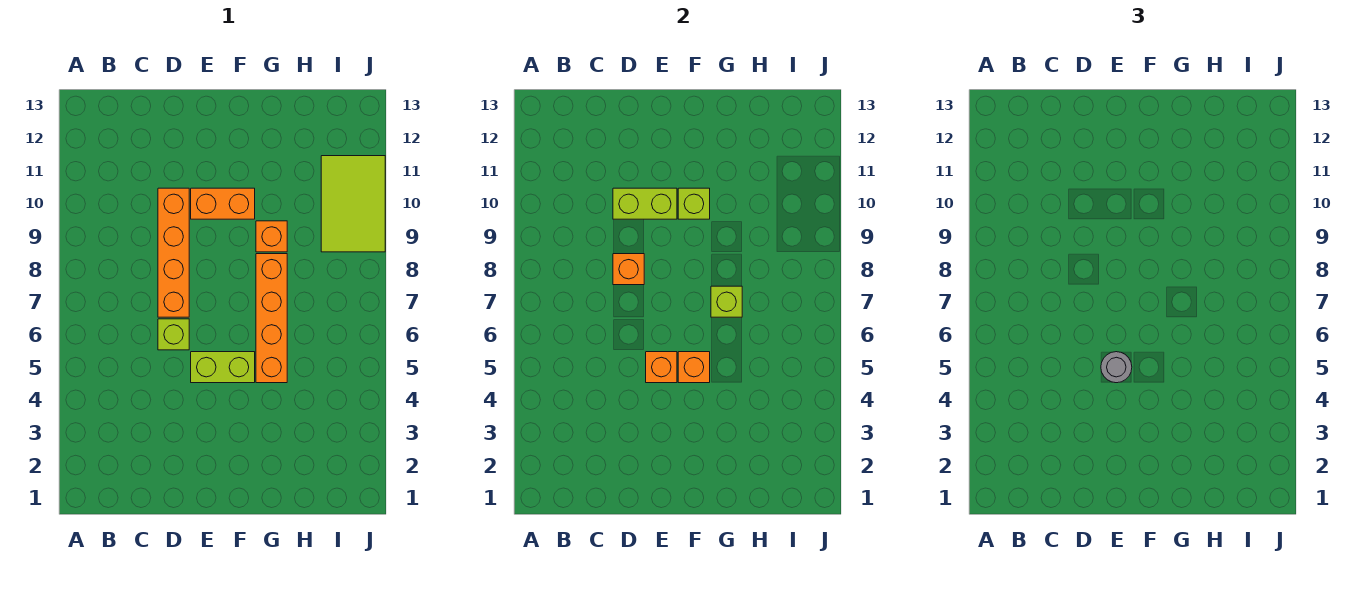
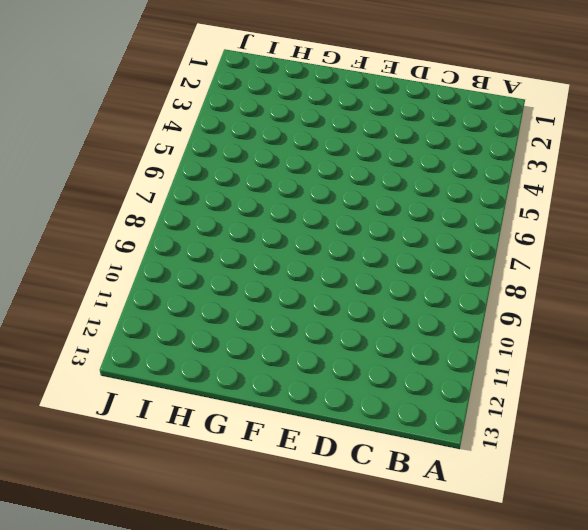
none -> lime 1x1 brick [158,319,189,350]
none -> orange 1x4 brick [158,188,189,317]
none -> lime 1x2 brick [191,352,255,383]

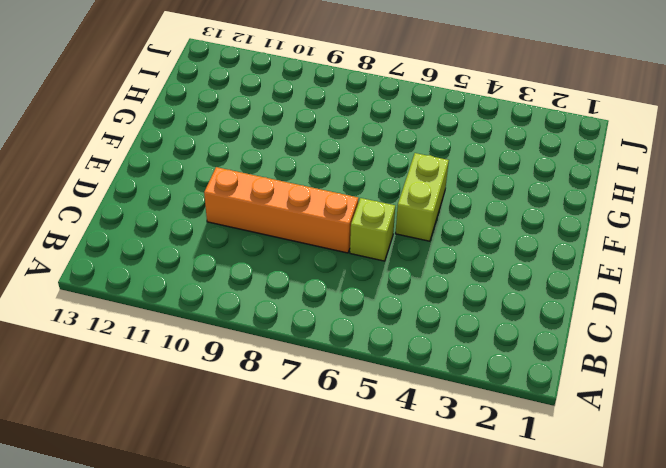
none -> orange 1x2 brick [191,188,255,219]
none -> orange 1x4 brick [256,254,287,383]
none -> orange 1x1 brick [256,221,287,252]

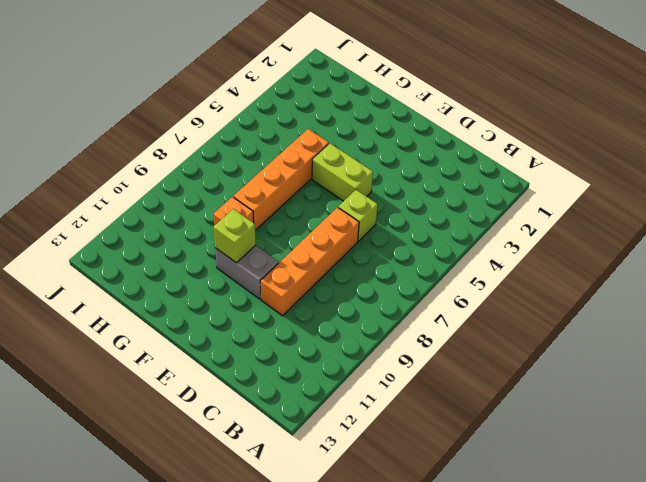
grey 1x2 brick [215,245,278,299] -> orange 1x2 brick [191,188,255,219]
none -> lime 2x3 tile [321,156,385,252]
none -> orange 1x1 brick [613,254,644,285]
none -> lime 1x2 brick [613,188,677,219]

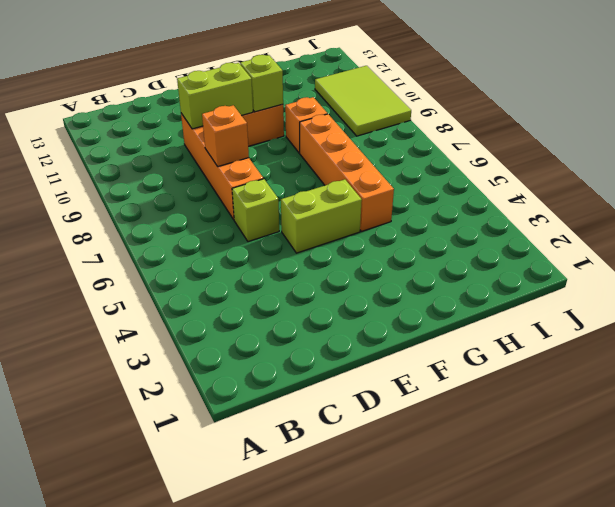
none -> orange 1x1 brick [646,352,677,383]
none -> orange 1x1 brick [678,352,710,383]
none -> lime 1x1 brick [711,286,742,317]

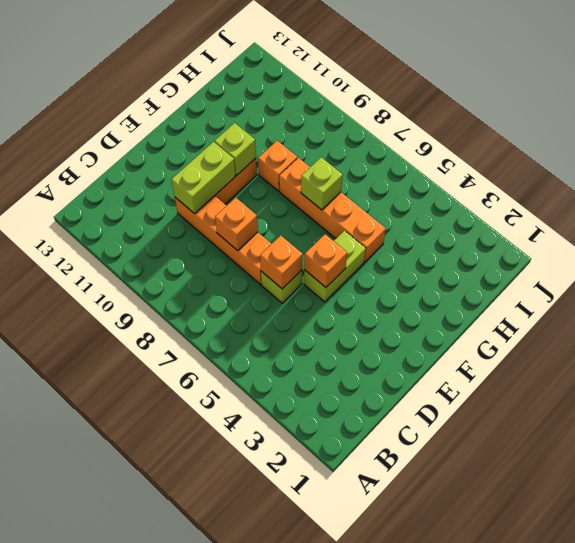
orange 1x1 brick [260,235,303,289] -> orange 1x1 brick moved to [678,352,710,383]
none -> lime 2x3 tile [321,156,385,252]
none -> grey 1x1 round brick [1101,352,1132,383]

